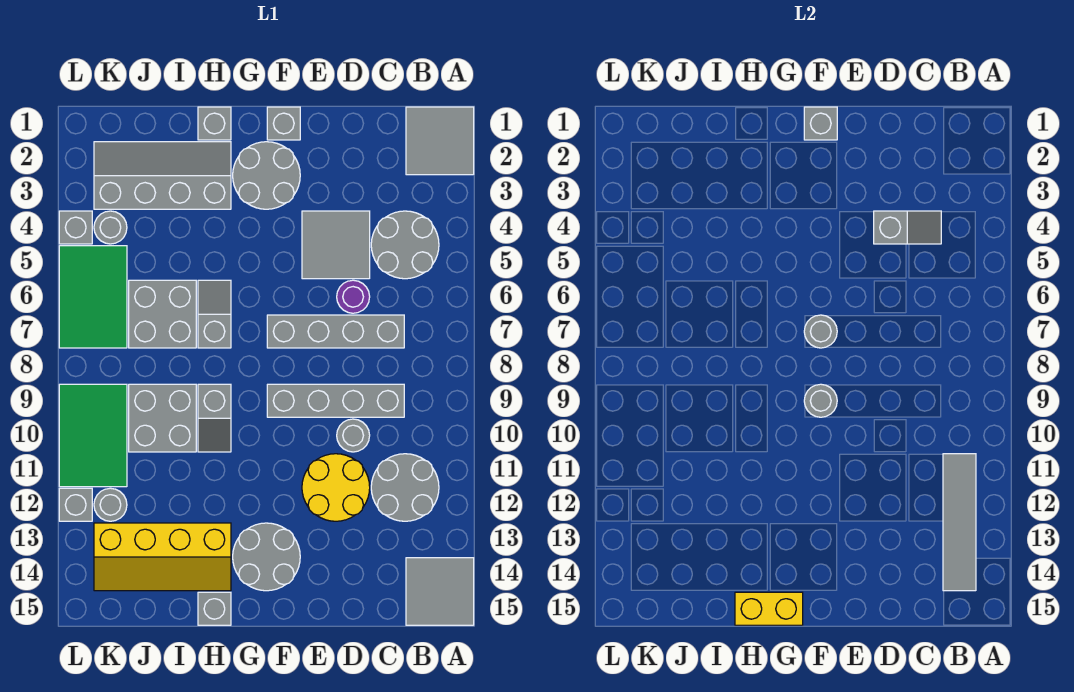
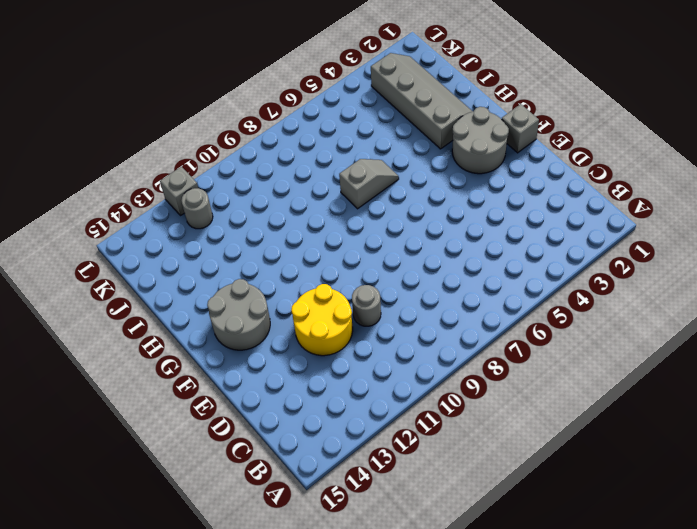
none -> grey 2x2 tile [406,107,474,175]
none -> grey 2x2 tile [406,558,474,625]
none -> grey 2x2 round brick [371,211,439,279]
none -> grey 2x2 round brick [371,454,439,521]

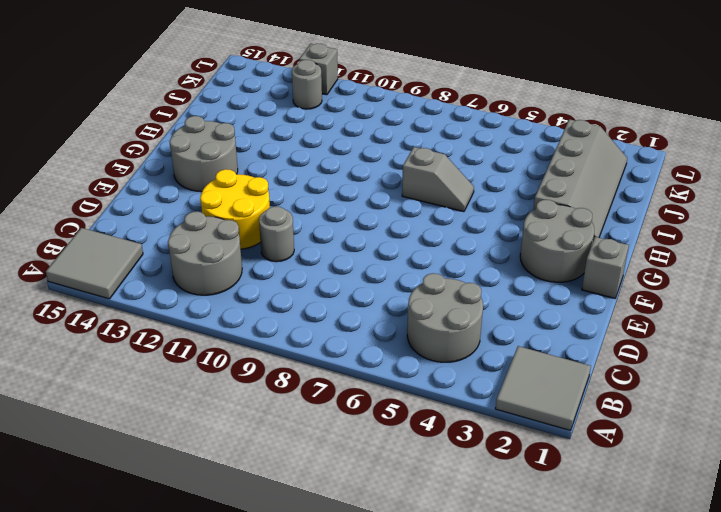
none -> grey 1x4 brick [267,315,404,348]
none -> grey 1x4 brick [267,384,404,417]
none -> grey 2x2 tile [302,211,370,279]
none -> purple 1x1 round brick [337,280,370,313]

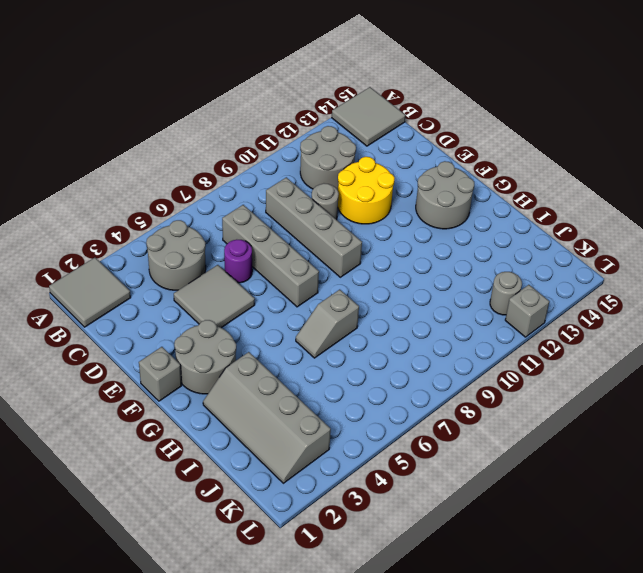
none -> grey 1x1 brick [198,107,231,140]
none -> grey 1x2 slope [198,384,231,452]
none -> yellow 2x4 slope [94,523,231,591]
none -> grey 1x1 brick [198,592,231,625]

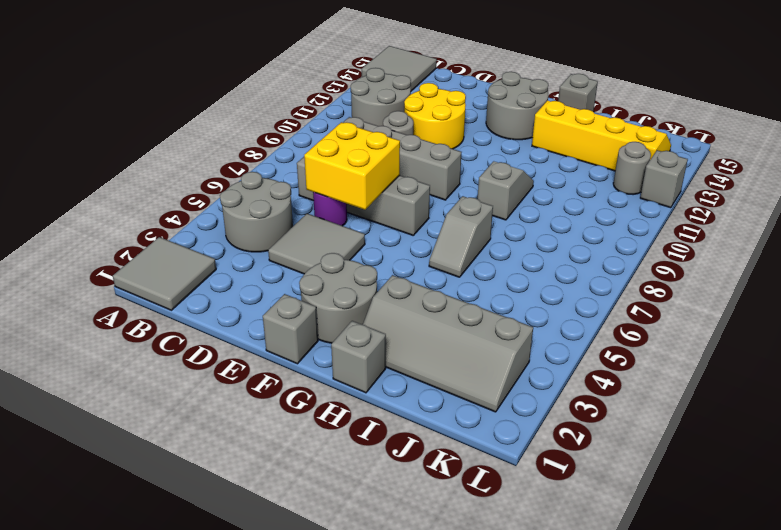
yellow 2x2 brick [304,122,400,210] -> none
none -> grey 2x2 brick [129,280,196,348]
none -> grey 2x2 brick [129,384,196,452]
none -> grey 1x1 round brick [94,211,127,244]
none -> green 2x3 tile [59,246,127,348]

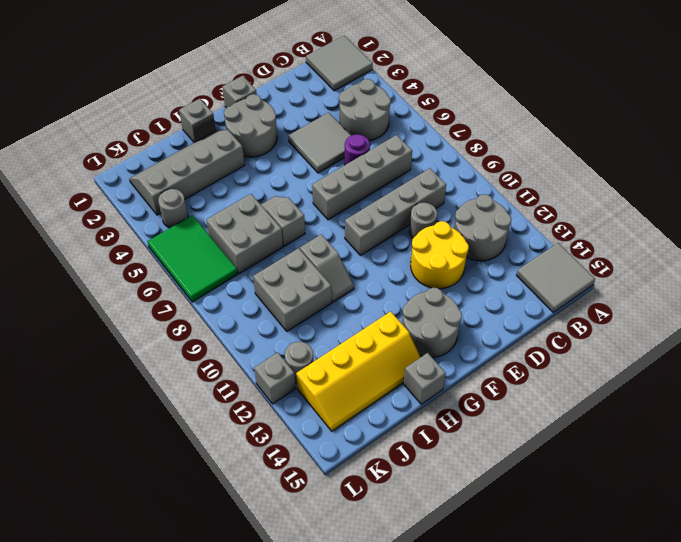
none -> green 2x3 tile [59,384,127,487]
none -> grey 1x1 brick [59,211,92,244]
none -> grey 1x4 tile [943,454,976,591]
none -> grey 1x2 slope [874,211,941,244]

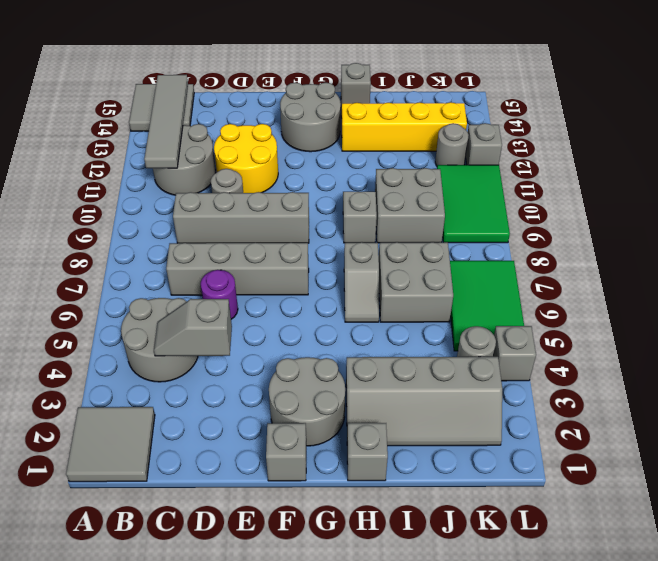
none -> grey 2x2 tile [302,211,370,279]
none -> grey 1x1 brick [804,107,837,140]
none -> grey 1x1 round brick [804,315,837,348]
none -> grey 1x1 round brick [804,384,837,417]

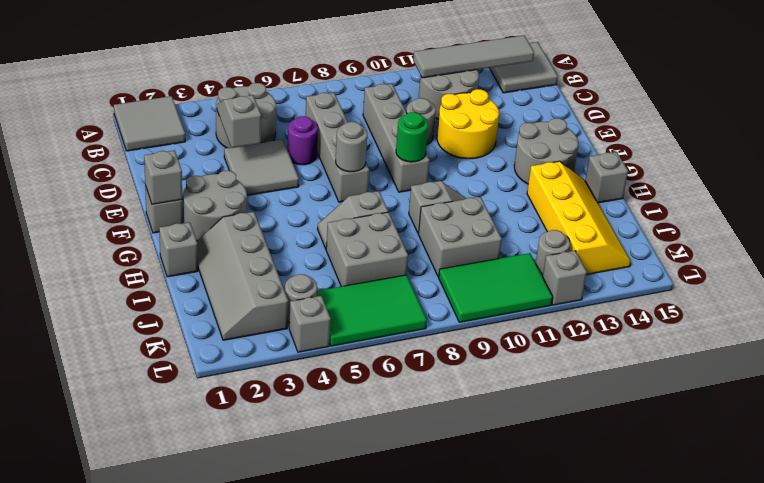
green 1x1 round brick [396,112,428,162] -> grey 1x1 round brick [804,384,837,417]
none -> yellow 1x2 brick [735,592,803,625]

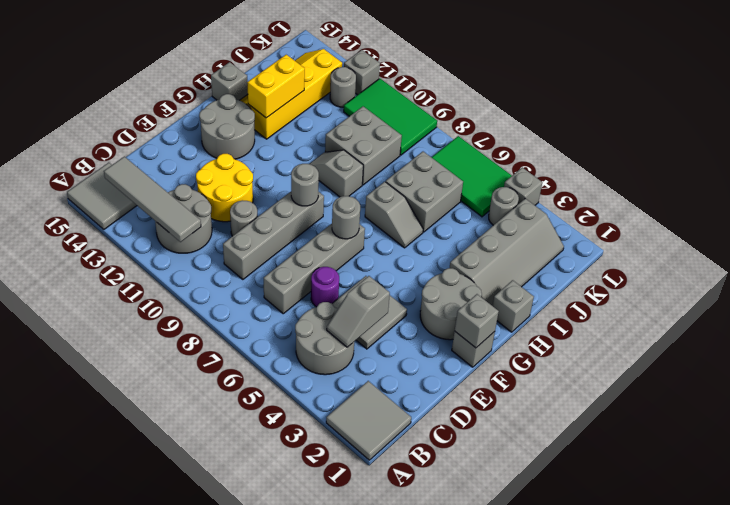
yellow 1x2 brick [247,55,305,118] -> yellow 1x2 brick moved to [735,592,803,625]

